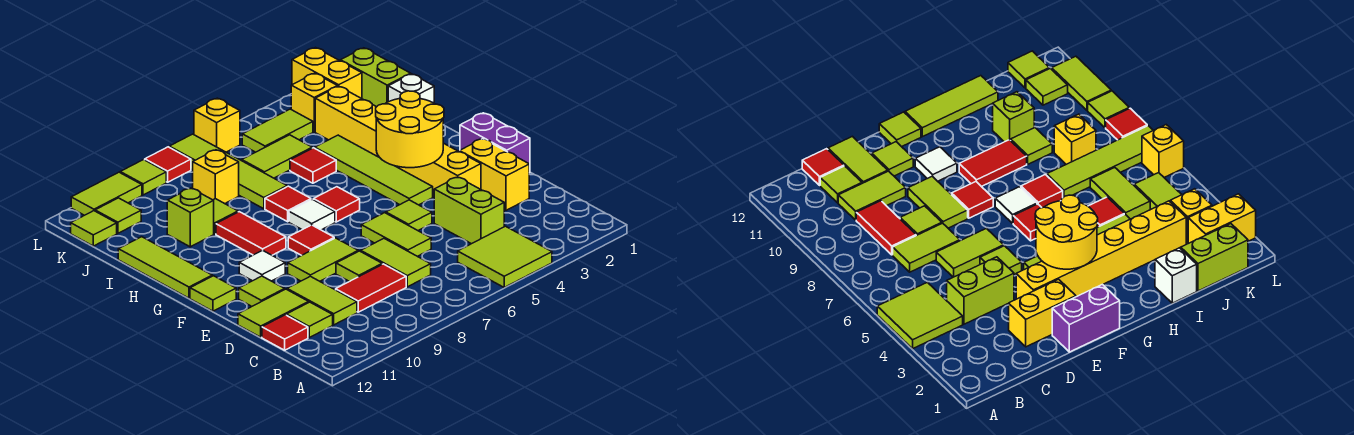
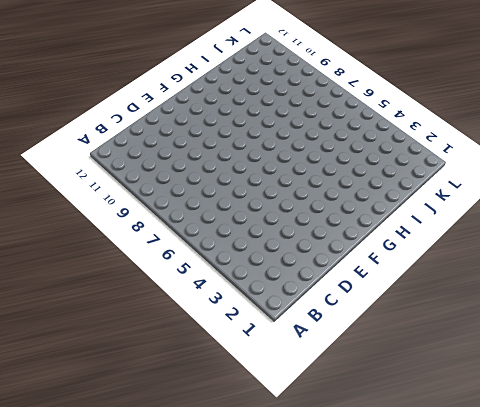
none -> lime 2x2 tile [458,226,552,287]
none -> lime 1x2 brick [434,177,504,244]
none -> lime 1x2 tile [361,239,431,287]
none -> red 1x2 tile [336,264,406,312]

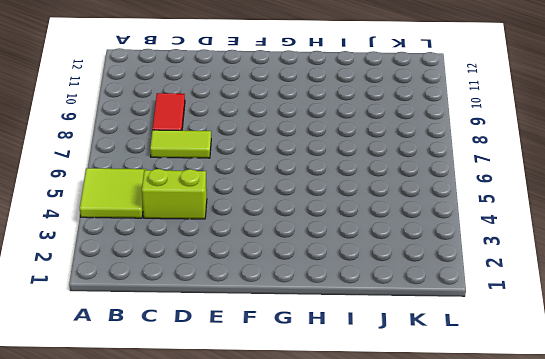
none -> lime 1x2 tile [287,276,357,325]
none -> lime 1x1 tile [286,302,333,337]
none -> red 1x1 tile [262,315,308,350]
none -> yellow 1x2 brick [459,139,529,210]

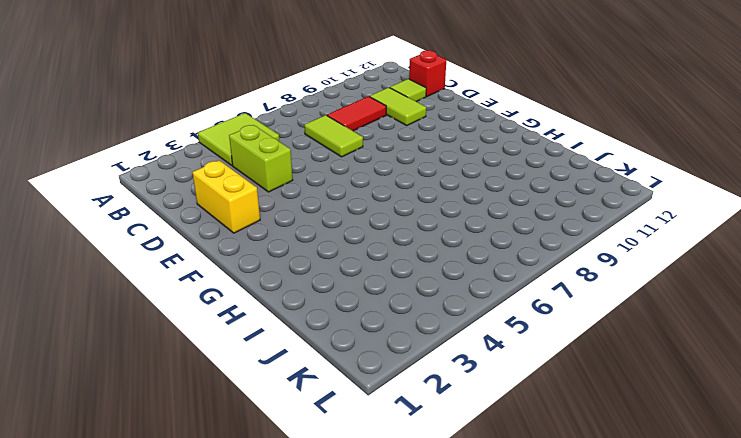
red 1x1 brick [409,50,446,97] -> red 1x1 tile [262,315,308,350]
none -> lime 1x2 tile [361,213,431,256]
none -> lime 1x1 tile [336,251,382,282]
none -> lime 1x2 tile [238,289,309,337]
none -> purple 1x2 brick [460,113,530,173]

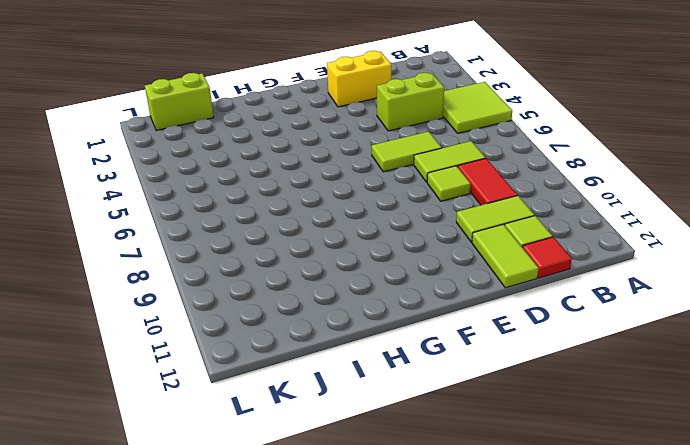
none -> purple 1x2 brick [460,113,530,173]
none -> yellow 1x6 brick [315,86,481,197]
none -> lime 1x1 tile [386,200,432,230]
none -> lime 1x2 tile [288,238,358,281]

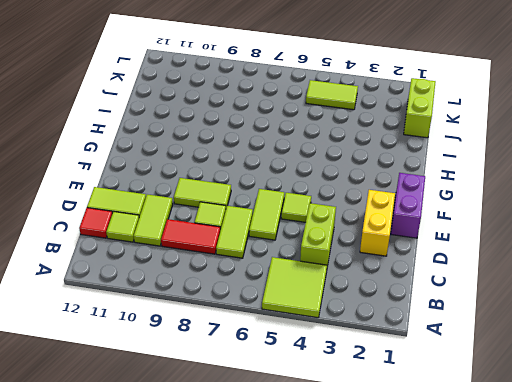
none -> yellow 1x6 brick [315,86,481,197]
none -> lime 1x1 tile [239,276,285,307]
none -> lime 1x4 tile [315,135,433,205]
none -> red 1x1 tile [288,225,334,255]

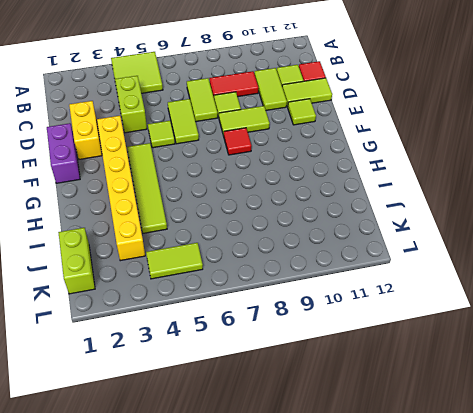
none -> white 1x1 tile [239,250,285,281]
none -> lime 1x1 tile [190,276,236,311]
none -> red 1x1 tile [313,187,360,222]
none -> white 1x1 tile [289,199,335,230]

